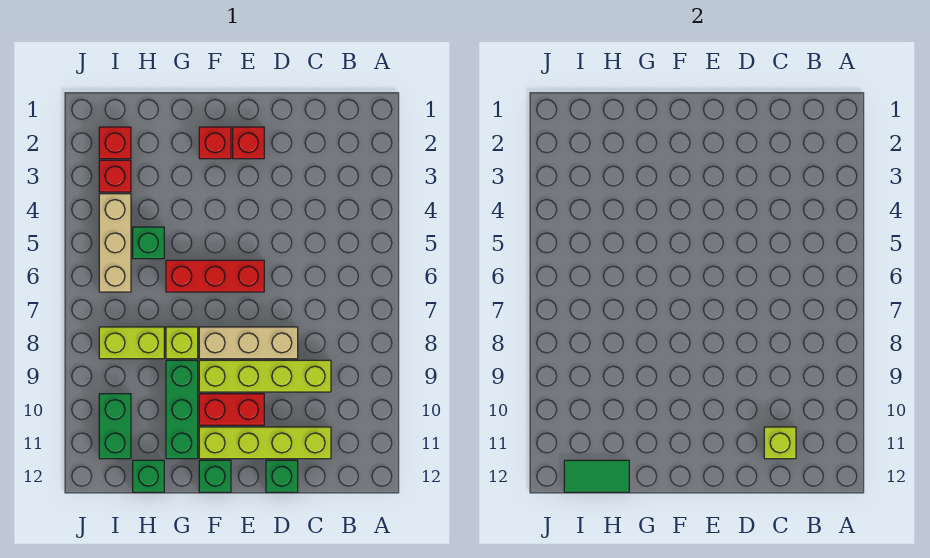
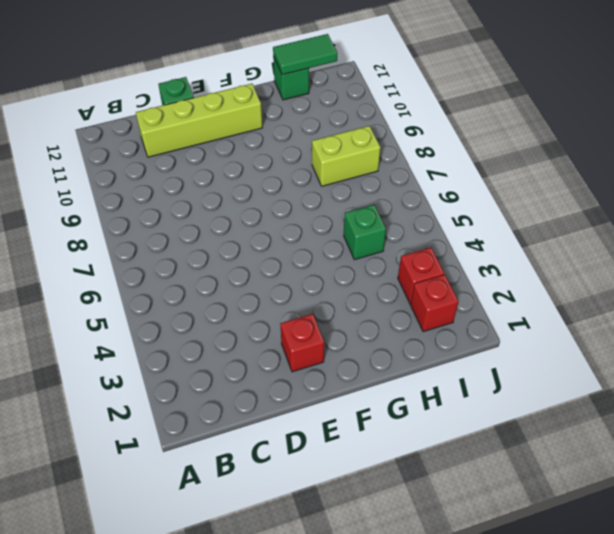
none -> lime 1x4 brick [199,360,331,392]
none -> tan 1x3 brick [199,327,298,359]
none -> red 1x3 brick [166,260,264,292]

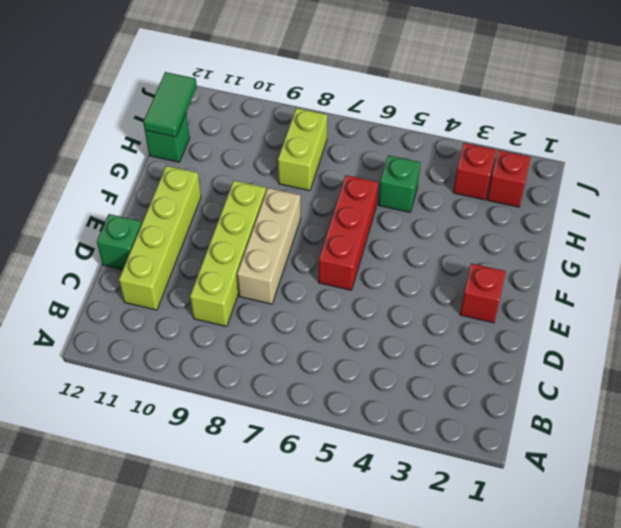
none -> red 1x2 brick [199,394,264,425]
none -> red 1x1 brick [199,127,231,159]
none -> green 1x1 brick [199,460,231,492]

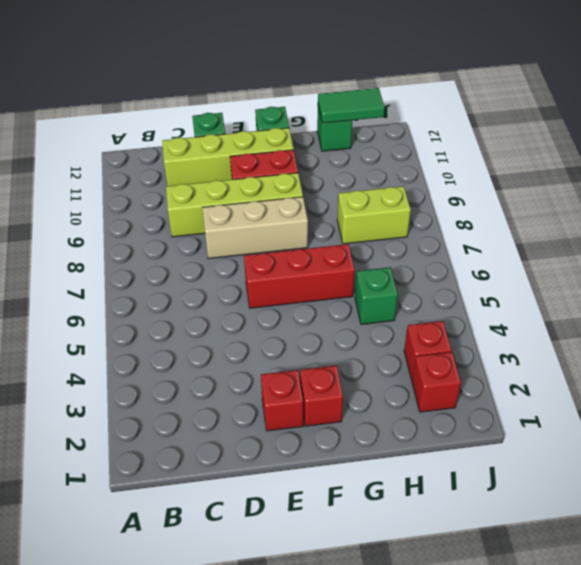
none -> lime 1x1 brick [166,327,198,359]
none -> green 1x3 brick [166,360,198,459]
none -> tan 1x3 brick [99,194,131,292]

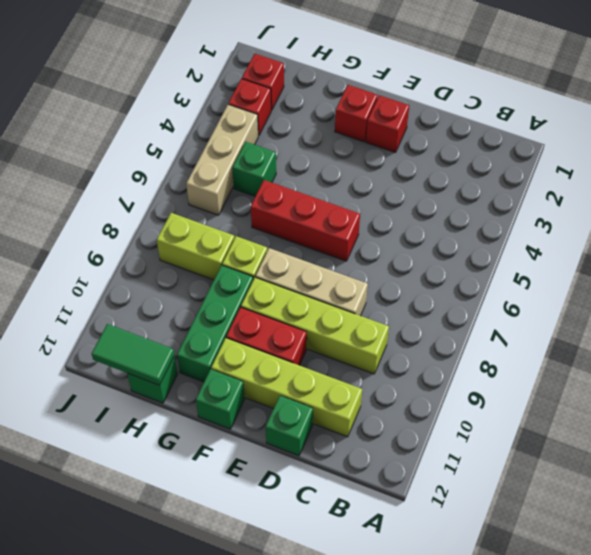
none -> green 1x2 brick [99,394,131,459]
none -> lime 1x1 brick [764,427,796,459]

